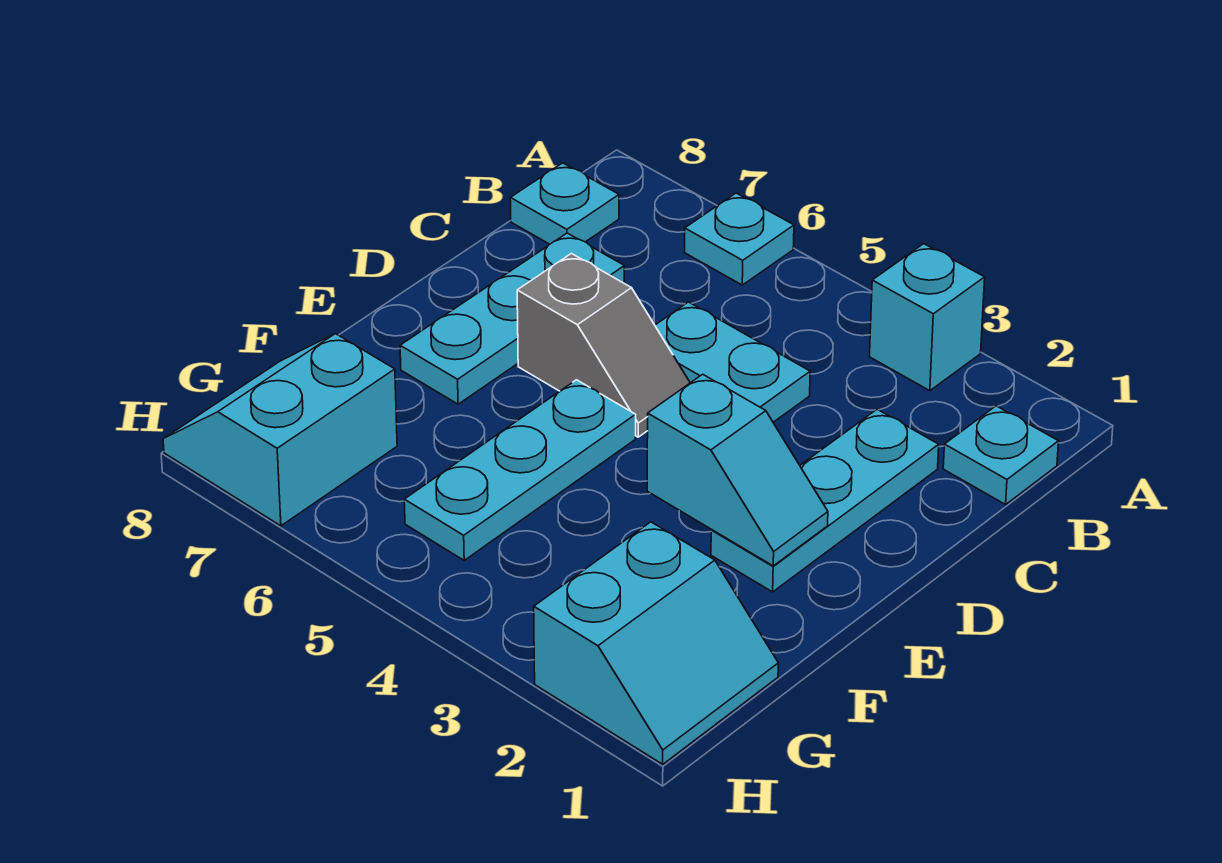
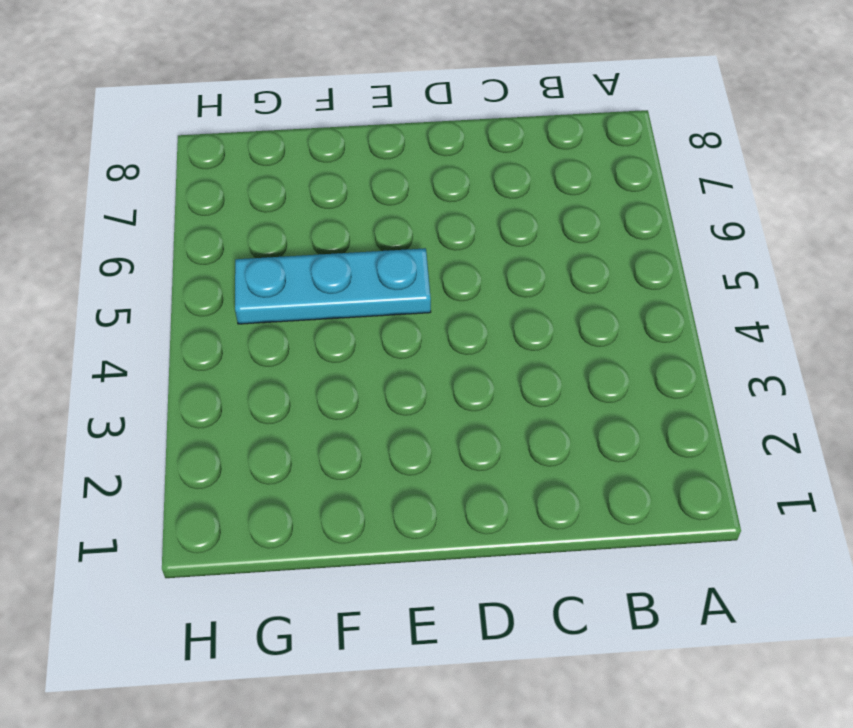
none -> cyan 1x1 brick [870,244,985,391]
none -> cyan 1x1 plate [685,193,794,285]
none -> cyan 1x1 plate [943,406,1059,505]

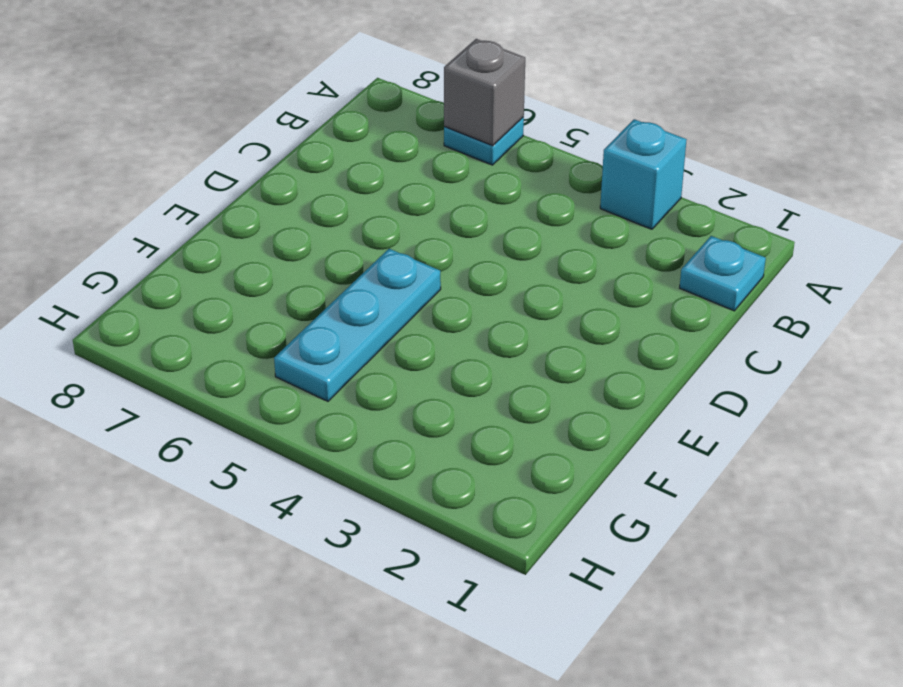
grey 1x1 brick [444,39,525,146] -> none
none -> cyan 1x1 plate [510,163,619,244]
none -> cyan 1x3 plate [711,409,939,592]
none -> cyan 1x2 plate [655,302,810,422]

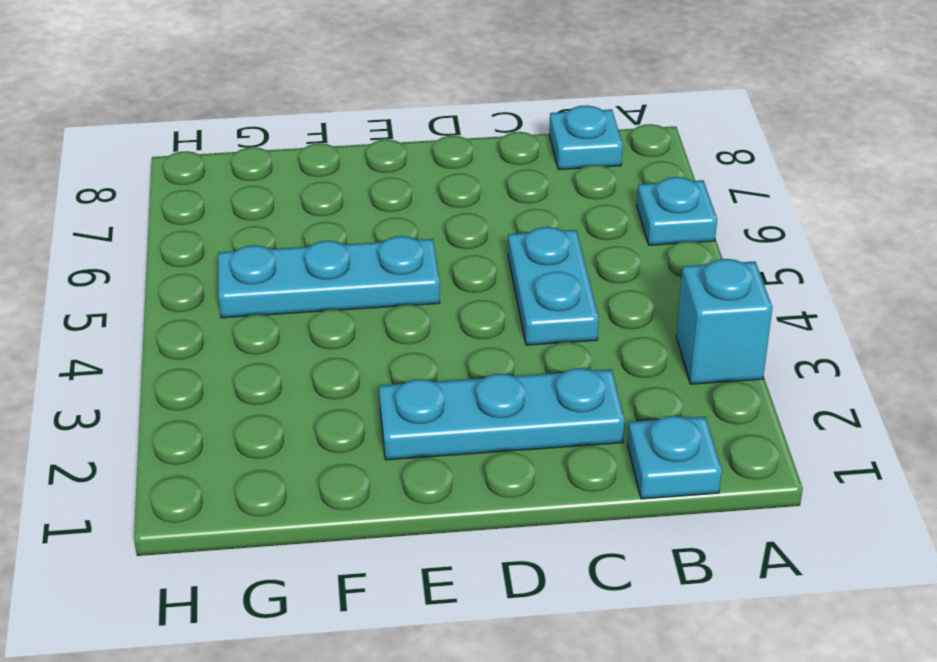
none -> cyan 1x3 plate [400,233,624,404]
none -> grey 1x2 slope [517,254,690,437]
none -> cyan 2x2 slope [534,522,778,764]

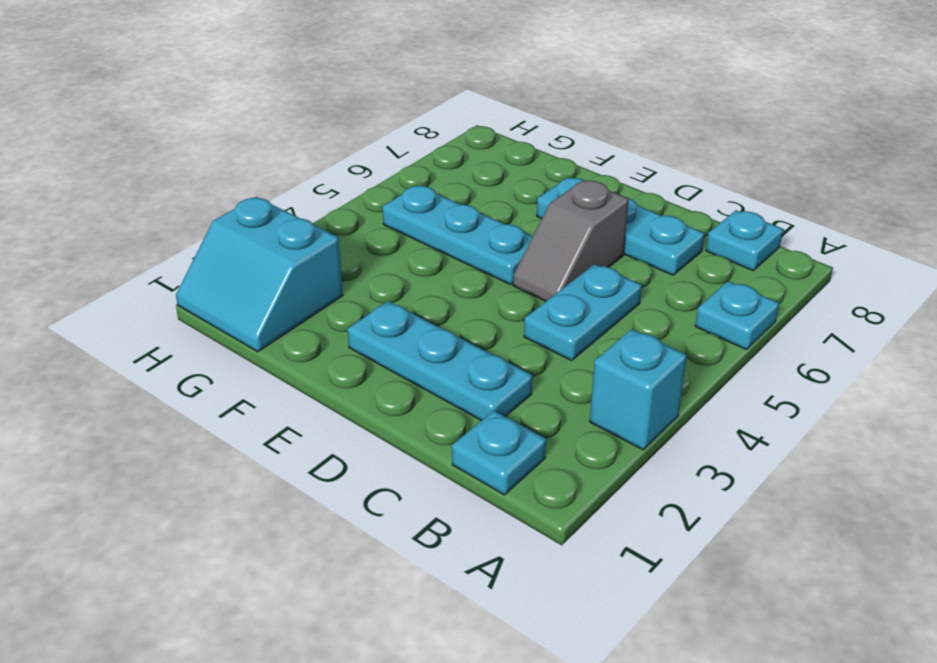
none -> cyan 2x2 slope [163,334,397,526]
none -> cyan 1x2 slope [647,374,828,566]

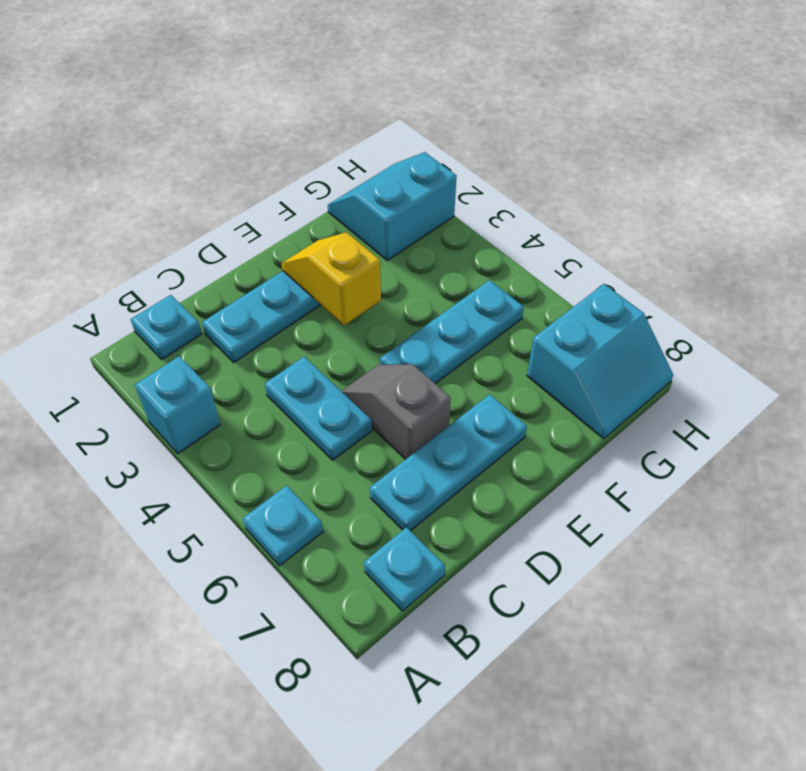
yellow 1x2 slope [282,232,381,326] -> cyan 1x2 slope [647,374,828,566]

